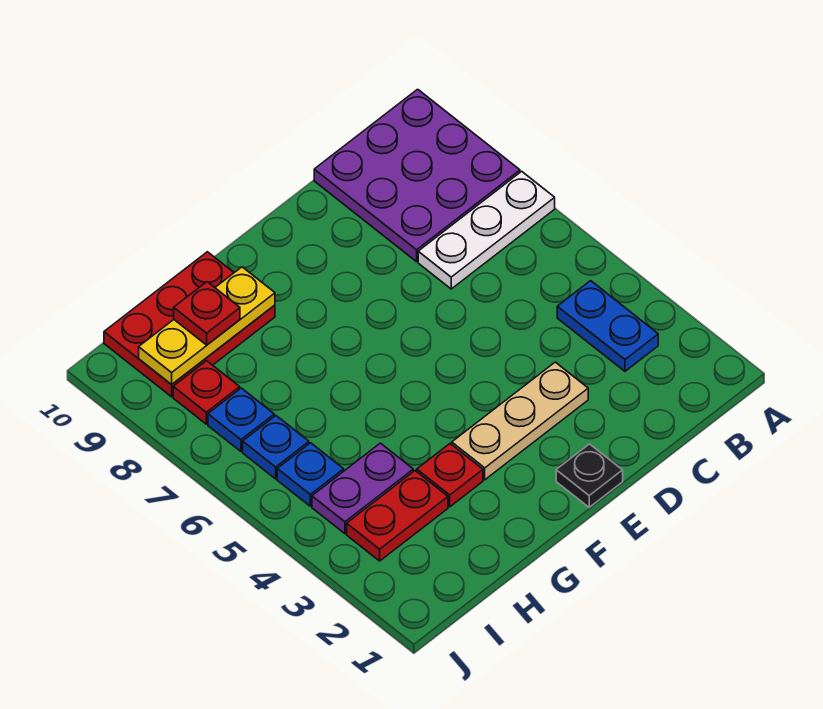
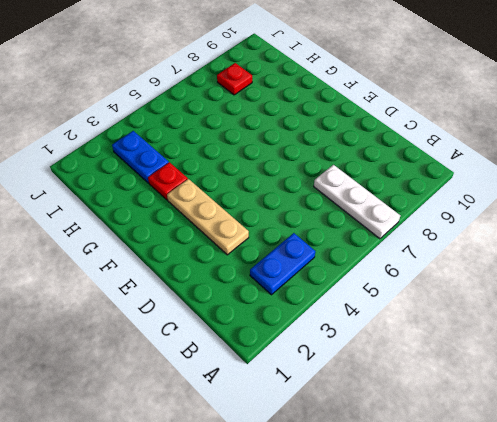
blue 1x2 plate [112,131,169,183] -> red 1x2 plate [347,471,448,561]
none -> purple 3x3 plate [314,89,520,262]
none -> black 1x1 plate [556,444,623,507]
none -> red 2x3 plate [104,252,275,397]

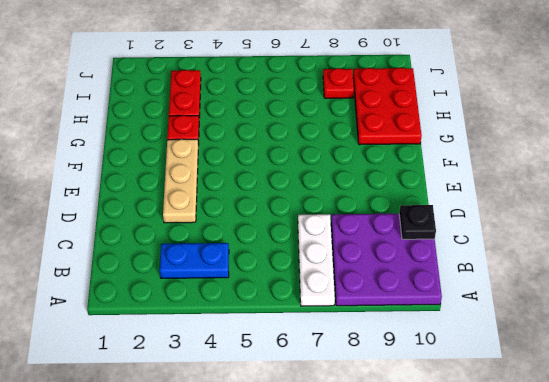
black 1x1 plate [399,205,436,239] -> black 1x1 plate moved to [556,444,623,507]
none -> purple 1x2 plate [312,443,413,534]
none -> blue 1x1 plate [277,443,344,506]
none -> blue 1x1 plate [243,416,309,479]

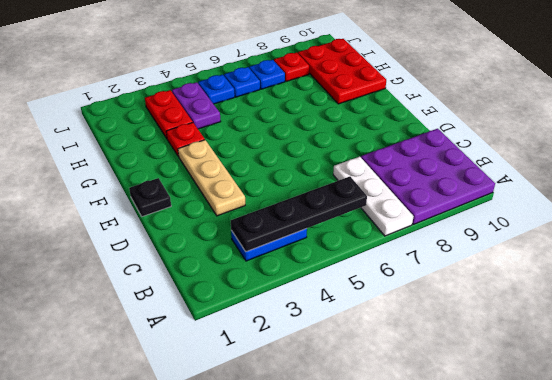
black 1x4 plate [231,177,367,252] -> none
none -> yellow 1x3 plate [139,267,275,385]
none -> red 1x1 plate [174,282,240,345]

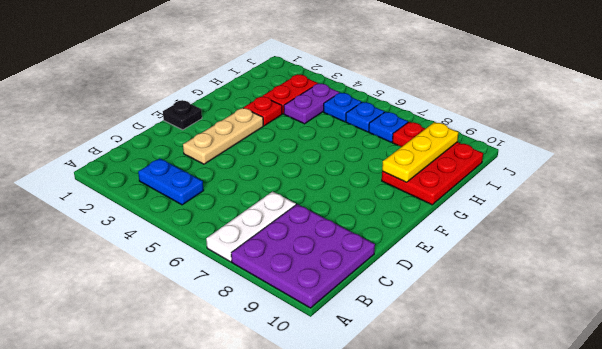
none -> red 1x1 plate [174,282,240,345]

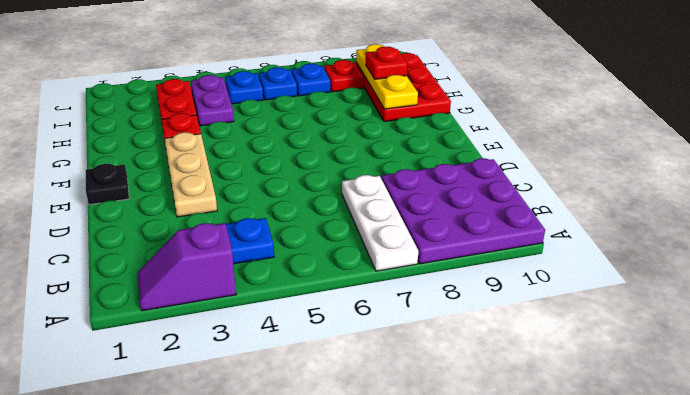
purple 1x2 slope [137,223,236,311] -> none

